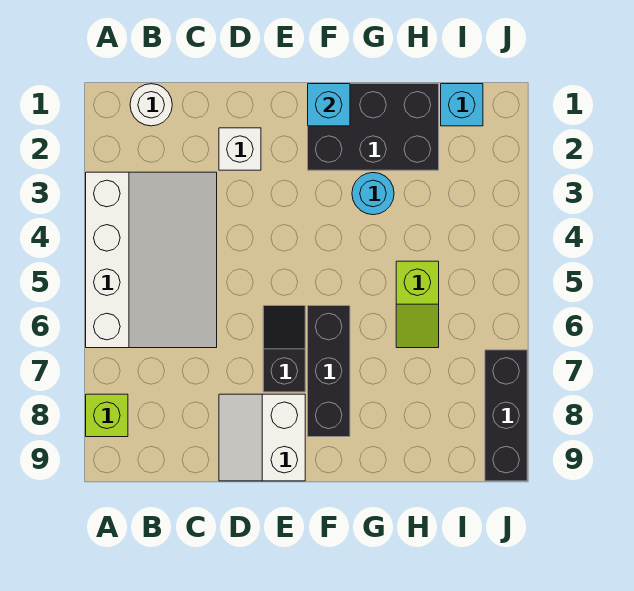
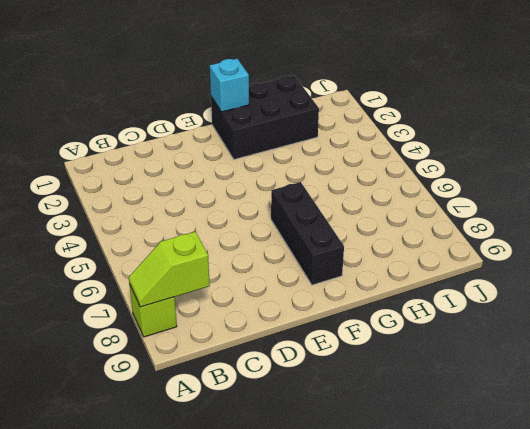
lime 1x2 slope [129,232,210,307] -> lime 1x2 slope turned to [396,261,439,348]
none -> white 3x4 slope [86,172,217,348]
none -> white 1x1 round brick [130,84,172,126]
none -> white 1x1 brick [219,128,261,170]

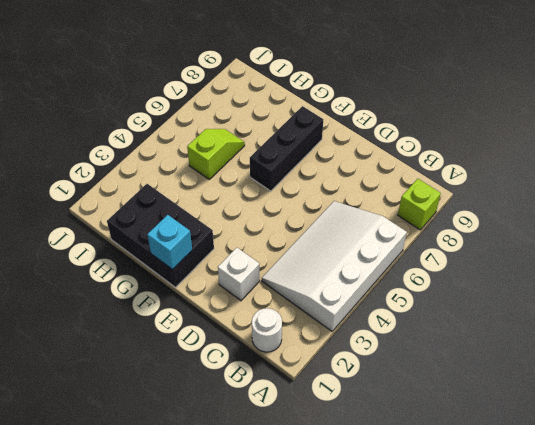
none -> white 2x2 slope [219,394,305,481]
none -> black 1x2 slope [263,306,305,392]
none -> cyan 1x1 round brick [352,173,394,215]

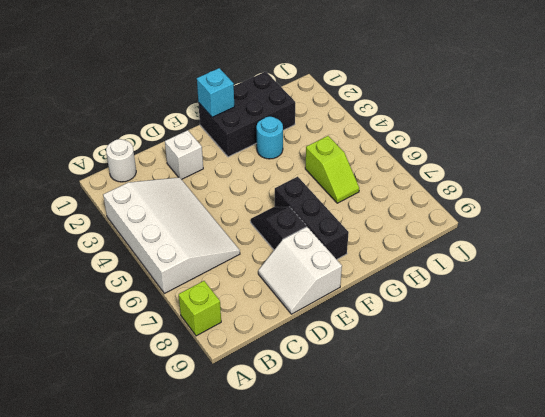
none -> cyan 1x1 brick [441,84,483,126]
none -> black 1x3 brick [485,350,527,481]

